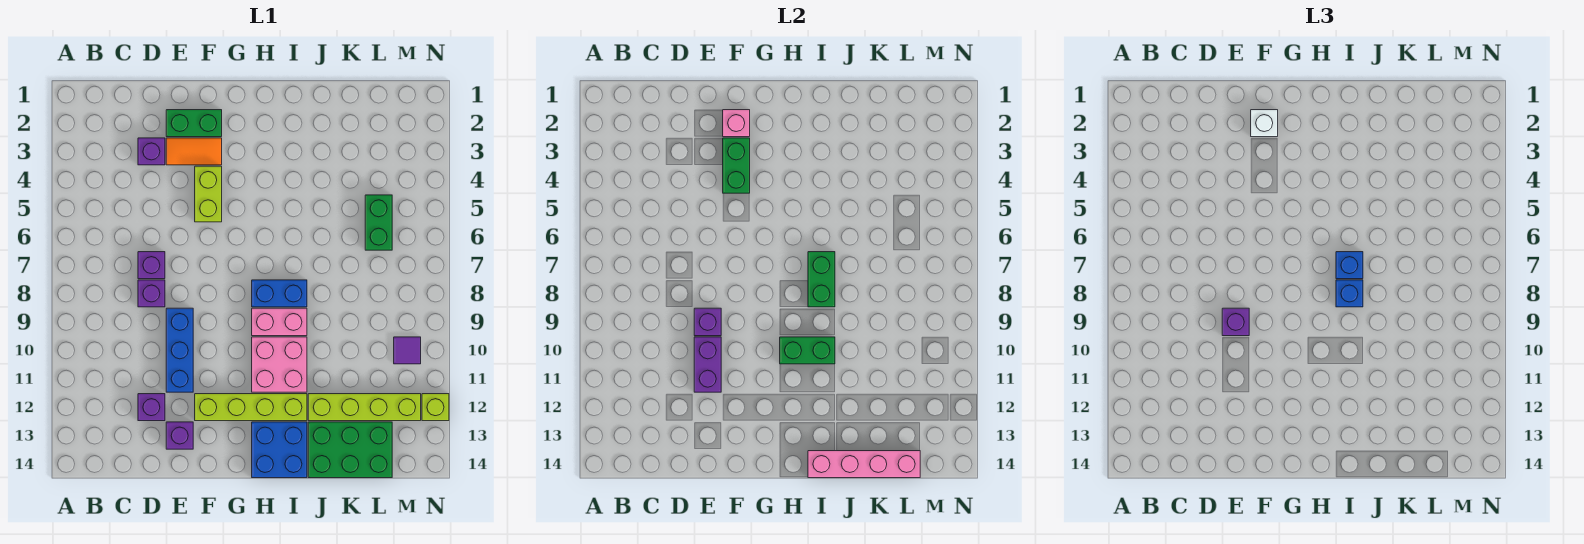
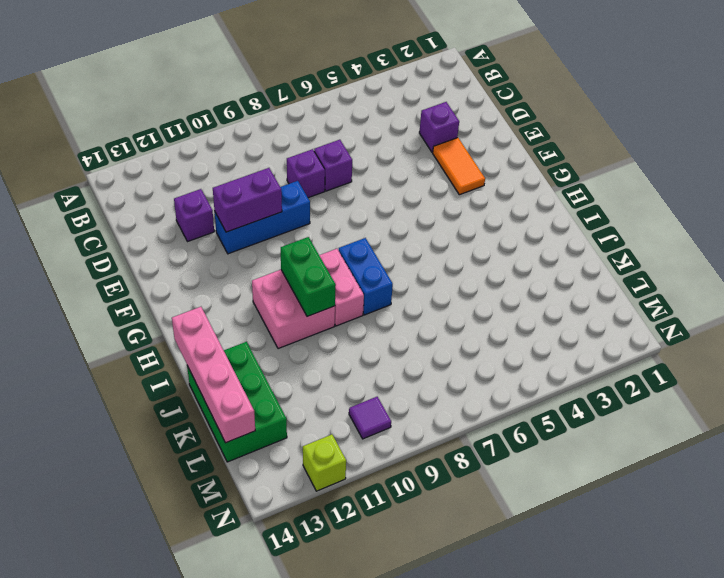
none -> green 1x2 brick [166,110,222,137]
none -> purple 1x1 brick [166,422,193,449]
none -> lime 1x2 brick [195,166,222,222]
none -> lime 1x4 brick [195,394,307,421]

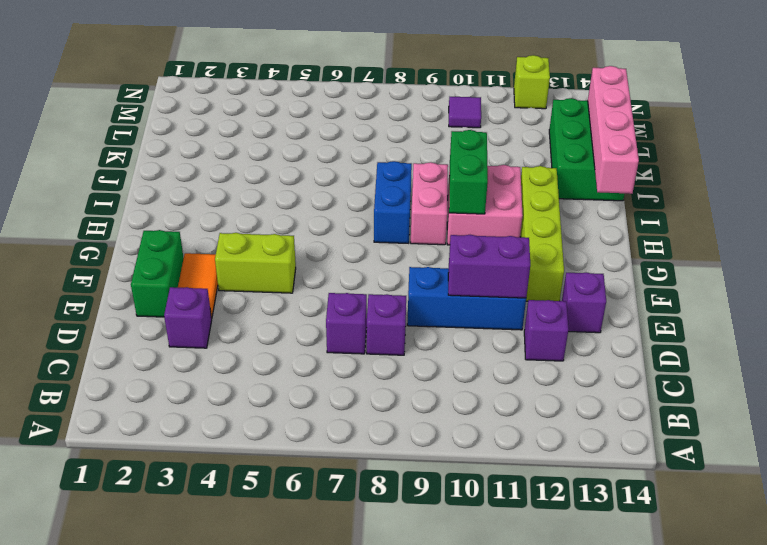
none -> blue 2x2 brick [252,422,307,478]
none -> lime 1x4 brick [308,394,421,421]
none -> green 1x2 brick [365,195,392,250]
none -> purple 1x1 brick [694,308,721,336]

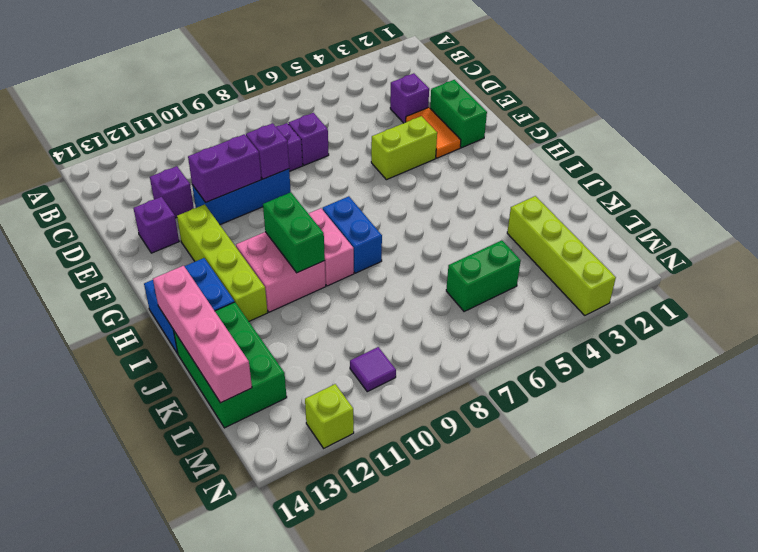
lime 1x4 brick [507,196,616,316] -> lime 1x4 brick moved to [308,394,421,421]
none -> pink 1x1 brick [723,110,750,137]
none -> green 1x2 brick [723,138,750,193]
none -> green 1x2 brick [808,252,835,307]
none -> purple 1x1 brick [1222,308,1249,336]

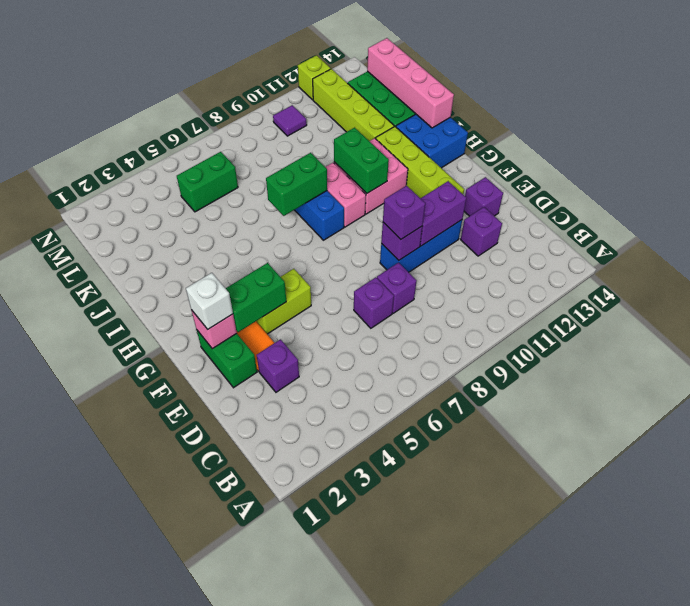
none -> blue 1x1 brick [1336,252,1363,279]
none -> blue 1x1 brick [1336,280,1363,307]

